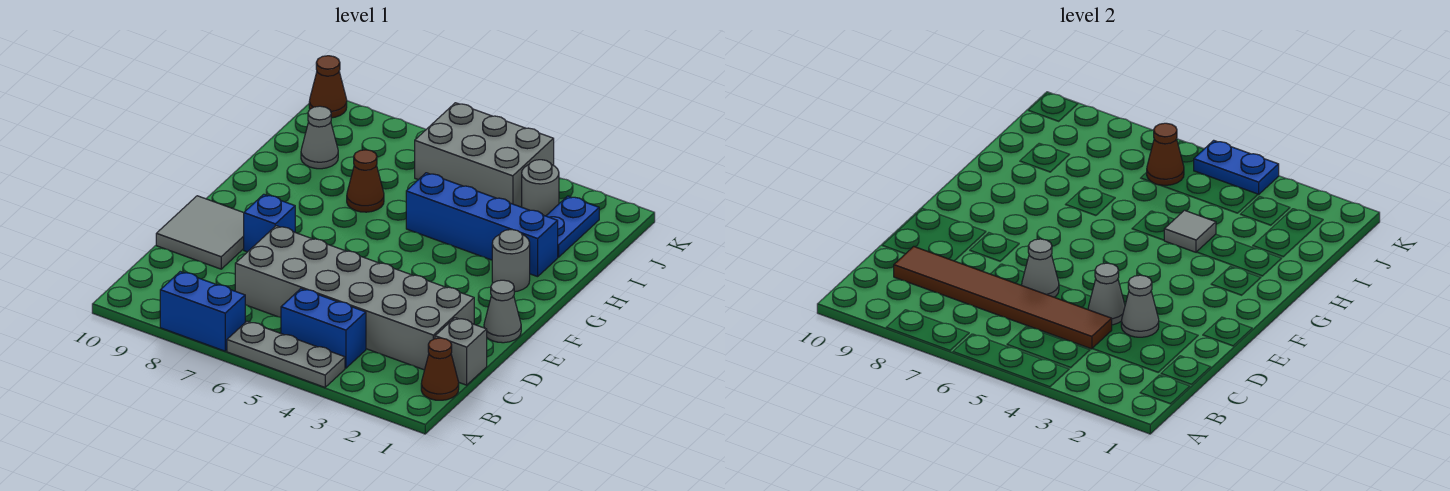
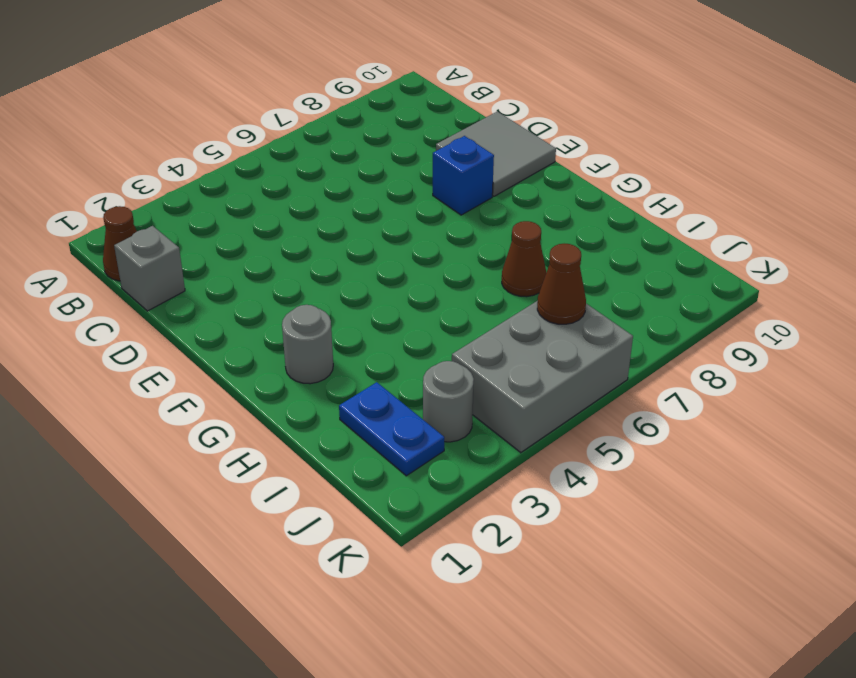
none -> grey 1x3 plate [227,321,345,387]
none -> blue 1x2 brick [160,272,245,351]
none -> blue 1x2 brick [281,289,366,368]

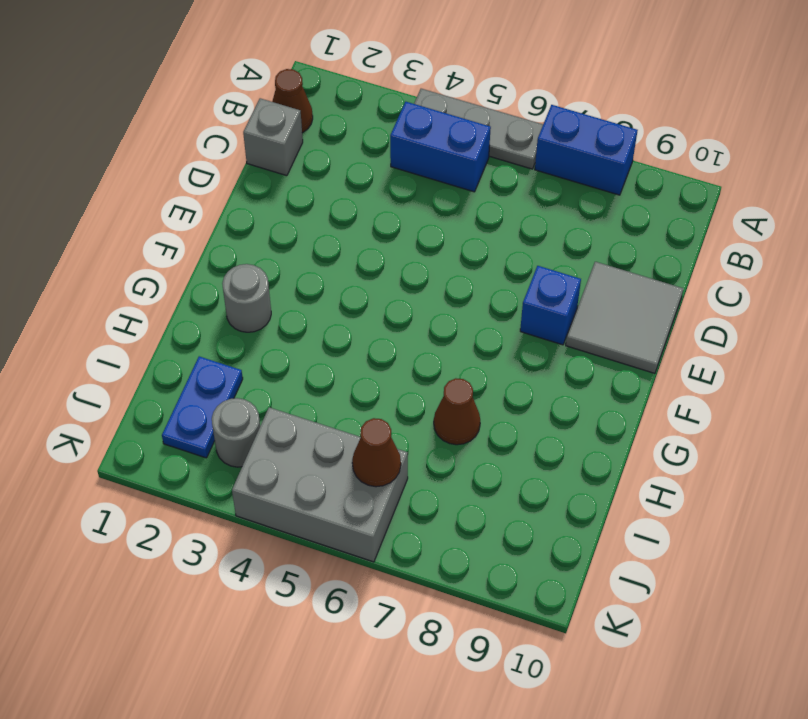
none -> grey 2x6 brick [235,226,474,370]
none -> grey 1x1 cone [484,280,521,343]
none -> blue 1x4 brick [406,173,558,277]

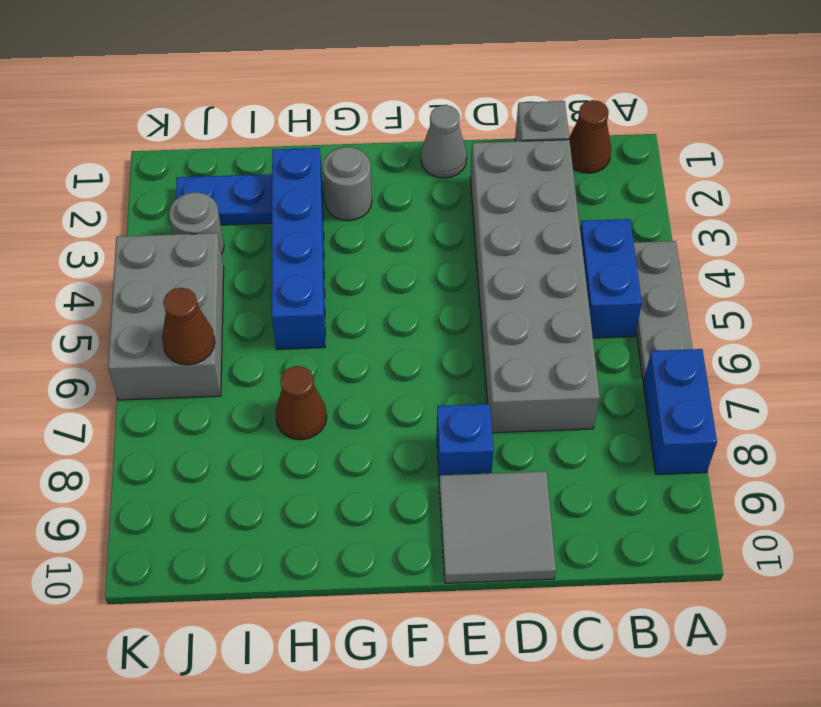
none -> grey 1x1 cone [301,106,338,169]
none -> brown 1x1 cone [309,56,347,118]
none -> brown 1x6 tile [894,246,1112,349]

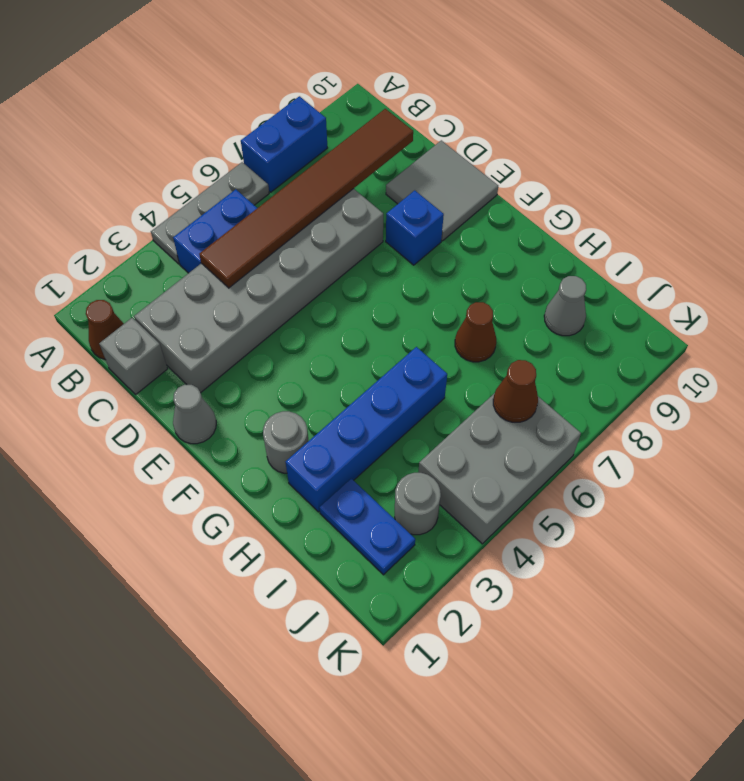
none -> brown 1x1 cone [309,56,347,118]
none -> grey 1x1 cone [1121,275,1159,337]
none -> grey 1x1 cone [1088,263,1125,325]

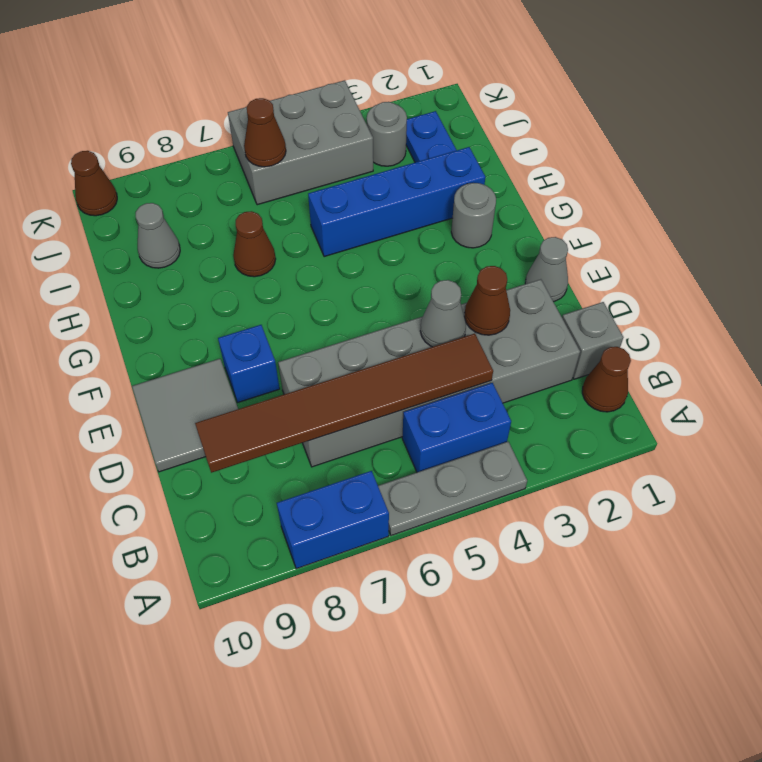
brown 1x1 cone [464,266,510,335] -> grey 1x1 cone [1121,275,1159,337]
none -> grey 1x1 cone [1022,239,1059,297]
none -> grey 1x1 tile [1164,210,1216,252]
none -> blue 1x2 plate [1194,140,1279,195]

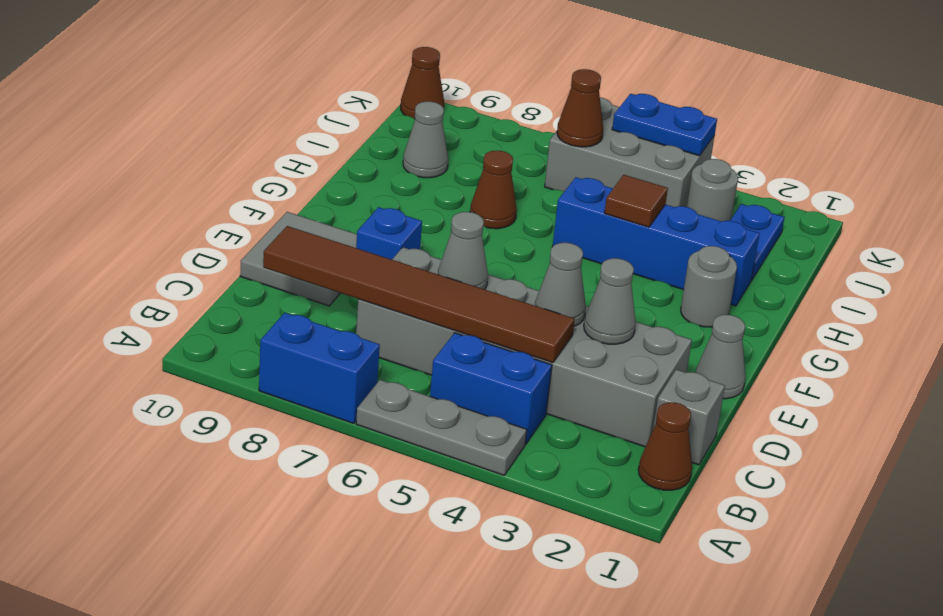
brown 1x1 tile [604,175,668,227] -> grey 1x1 tile [1164,210,1216,252]

